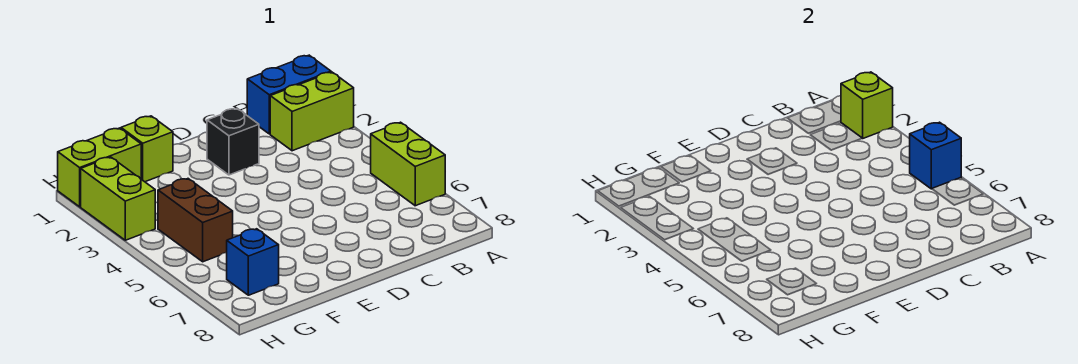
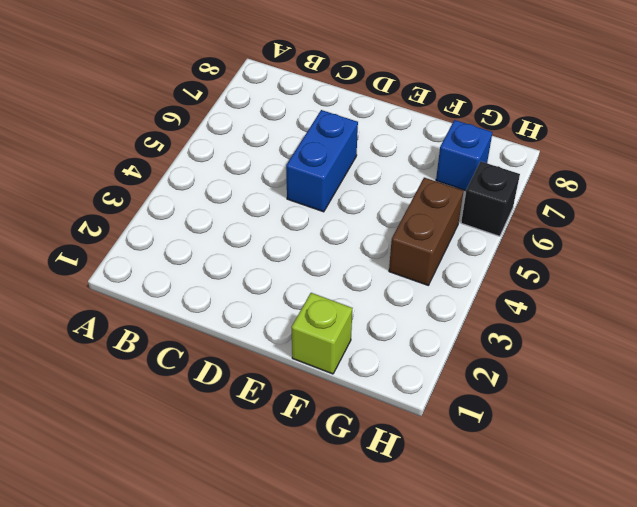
blue 1x2 brick [286,110,358,212] -> blue 1x2 brick turned to [247,55,331,134]
black 1x1 brick [461,161,520,236] -> black 1x1 brick moved to [207,109,259,175]
none -> lime 1x2 brick [270,72,354,151]
none -> lime 1x2 brick [371,122,445,206]

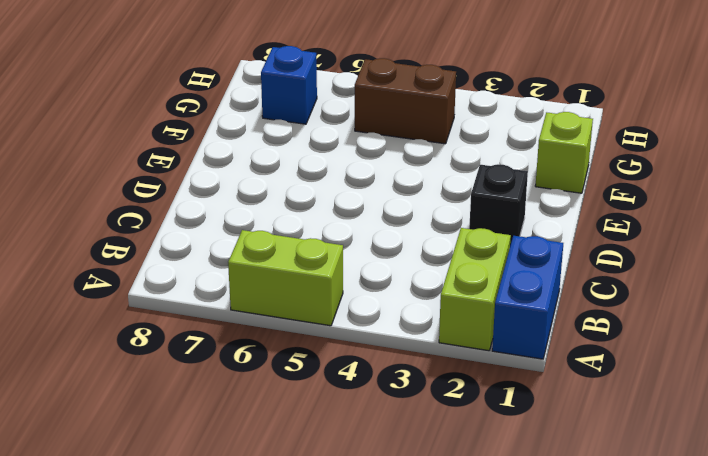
none -> lime 1x2 brick [58,128,141,207]
none -> lime 1x2 brick [81,157,155,240]

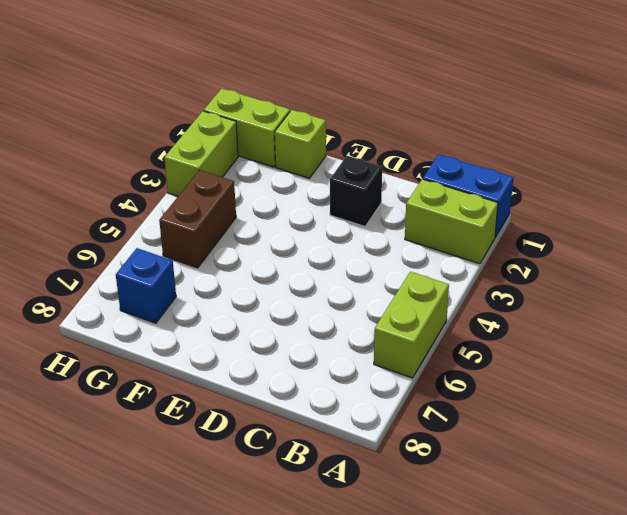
none -> lime 1x1 brick [841,72,893,138]
none -> blue 1x1 brick [910,122,961,189]

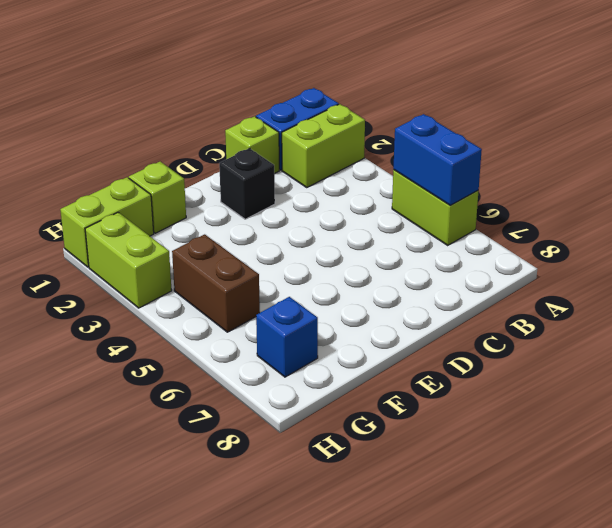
blue 1x2 brick [393,114,482,205] -> blue 1x1 brick [910,122,961,189]
lime 1x1 brick [225,116,279,174] -> lime 1x1 brick moved to [841,72,893,138]

